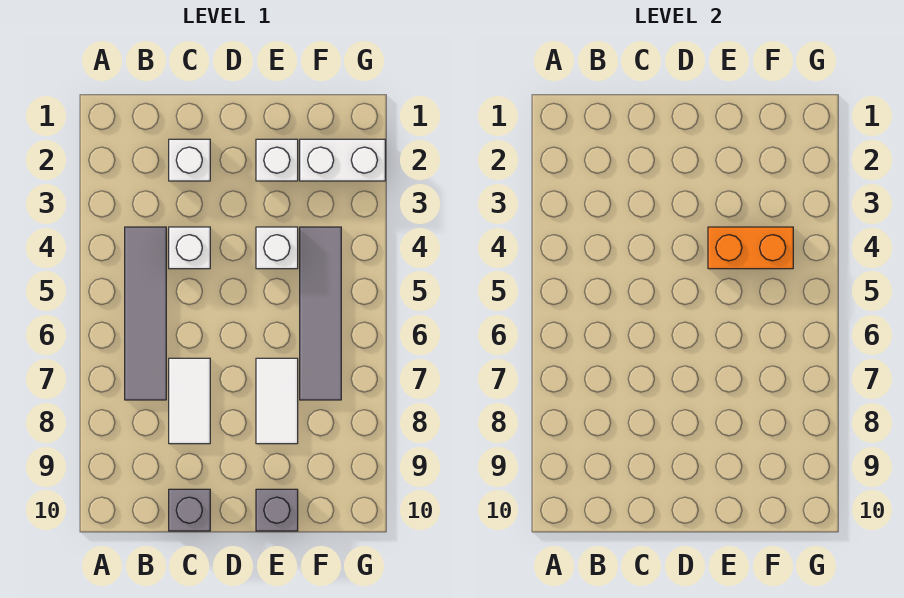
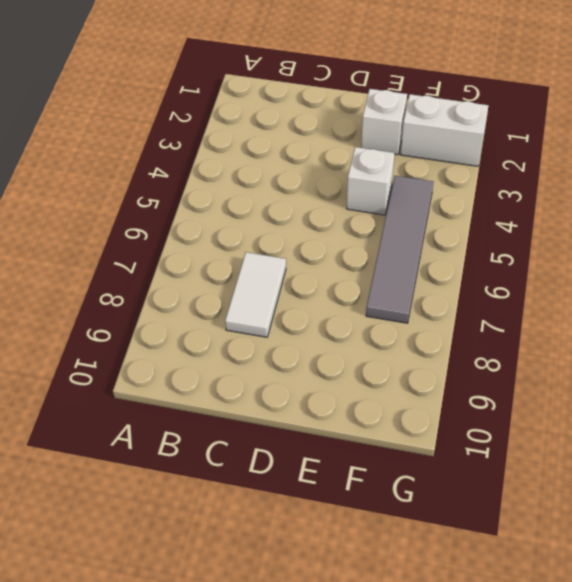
none -> grey 1x4 tile [125,227,166,400]
none -> white 1x1 brick [169,139,210,181]
none -> white 1x1 brick [169,227,210,269]

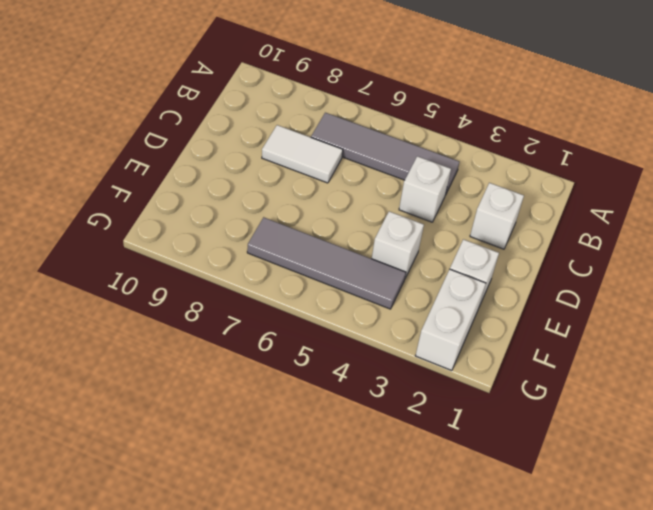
none -> grey 1x1 brick [169,489,210,531]
none -> white 1x2 tile [256,358,298,444]
none -> grey 1x1 brick [256,489,298,531]

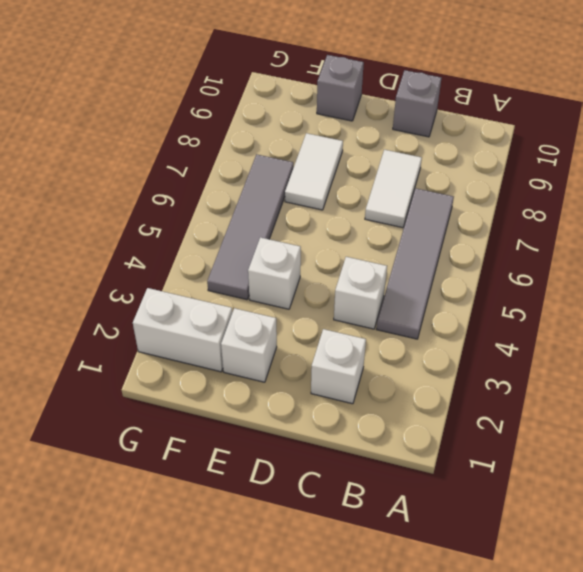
none -> orange 1x2 brick [708,227,793,269]

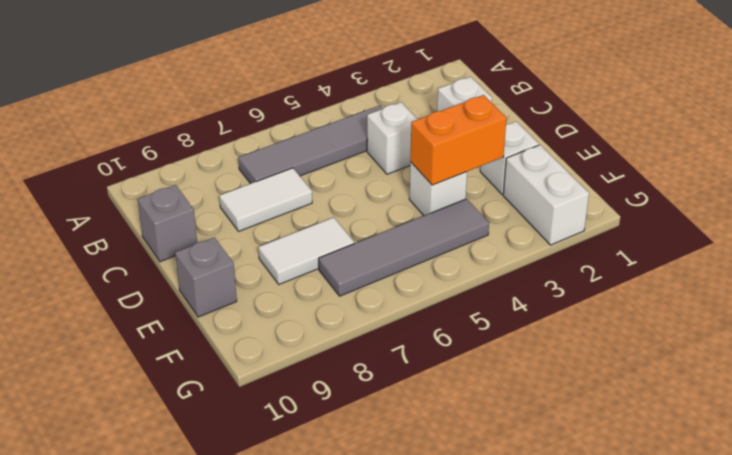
orange 1x2 brick [410,95,507,185] -> orange 1x2 brick turned to [708,227,793,269]

